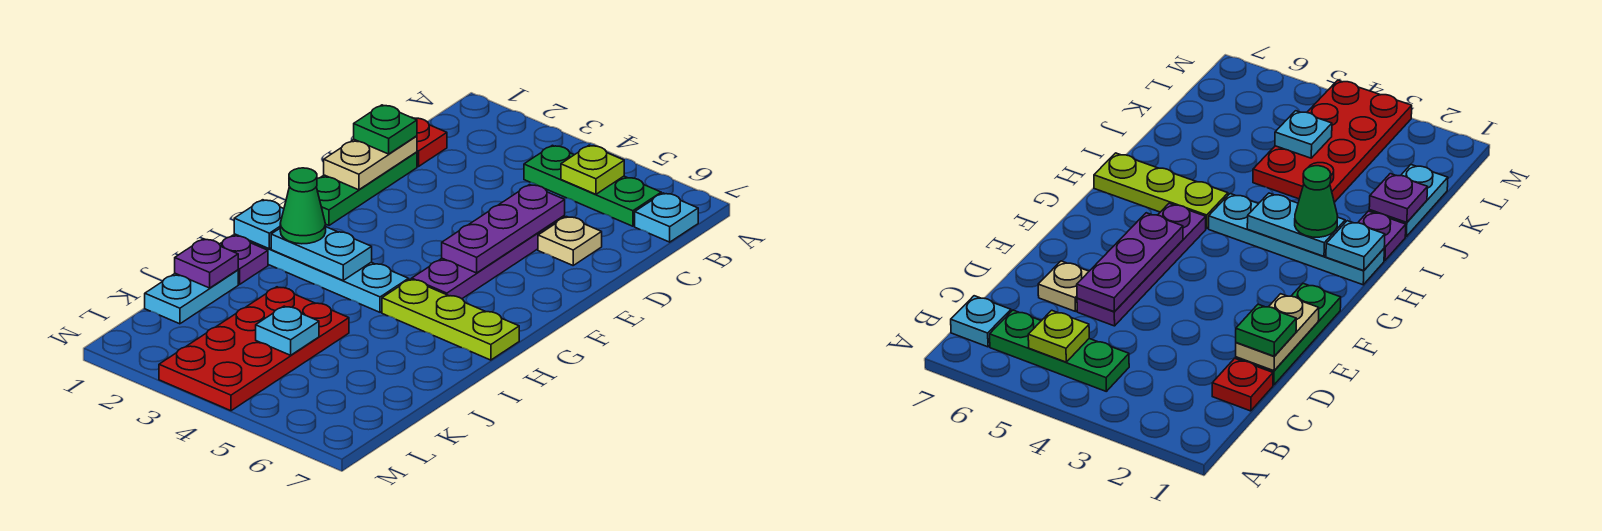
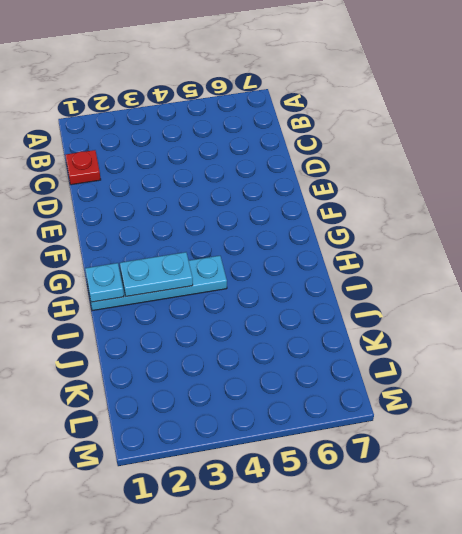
none -> green 1x3 plate [524,145,661,226]
none -> cyan 1x1 plate [635,193,698,242]
none -> green 1x3 plate [316,152,417,225]

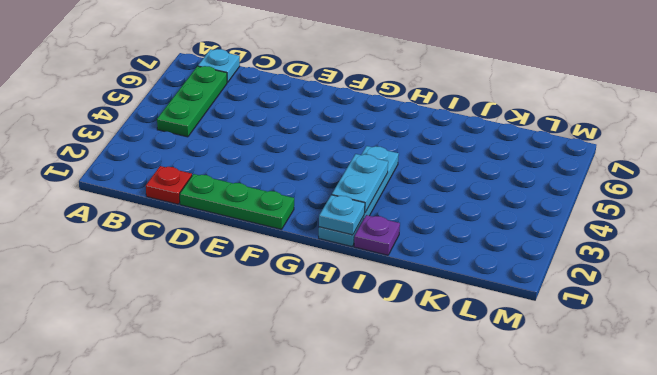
none -> purple 1x4 plate [412,216,565,299]
none -> tan 1x1 plate [538,217,602,265]
none -> lime 1x3 plate [382,279,519,360]

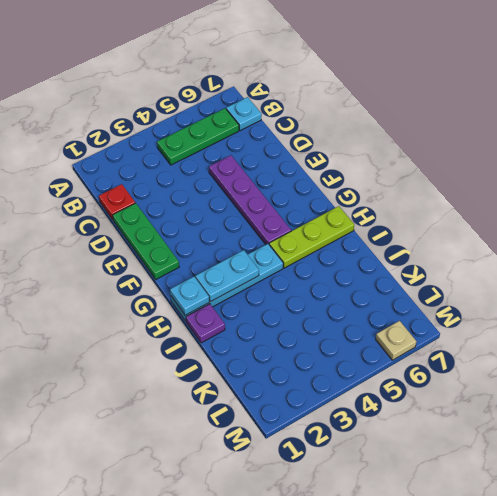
tan 1x1 plate [376,321,416,360] -> tan 1x1 plate moved to [538,217,602,265]
none -> cyan 1x2 plate [145,270,238,324]
none -> red 2x4 plate [159,287,349,411]
none -> lime 1x1 plate [561,145,624,194]

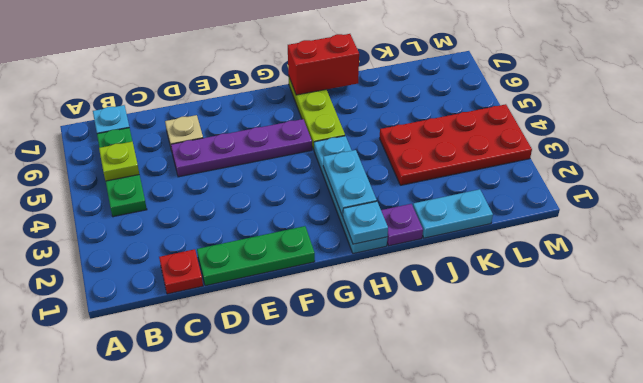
red 1x2 brick [288,34,359,95] -> none
none -> tan 1x2 plate [324,136,417,190]
none -> purple 1x3 plate [442,185,565,273]
none -> purple 1x1 plate [175,239,238,288]

